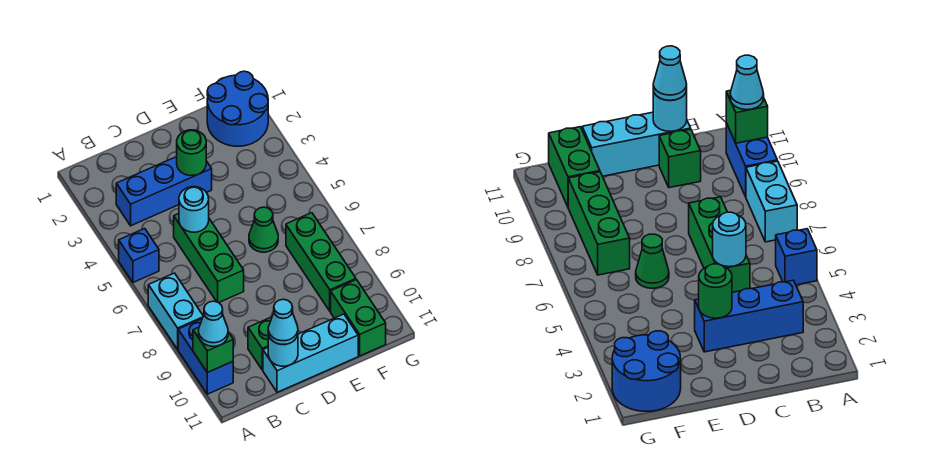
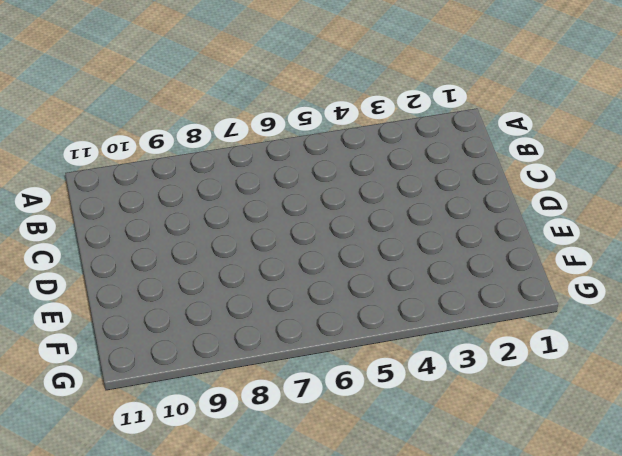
none -> blue 1x1 brick [119,229,159,282]
none -> cyan 1x2 brick [148,273,203,349]
none -> blue 1x2 brick [178,319,233,394]

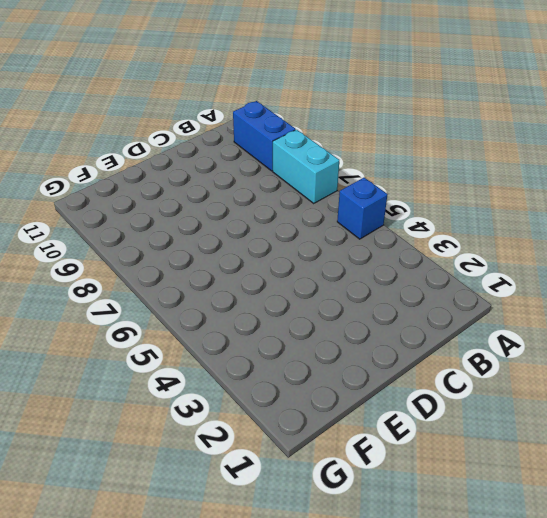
none -> blue 1x3 brick [116,157,212,226]
none -> green 1x3 brick [174,214,244,303]
none -> green 1x1 brick [248,317,272,370]

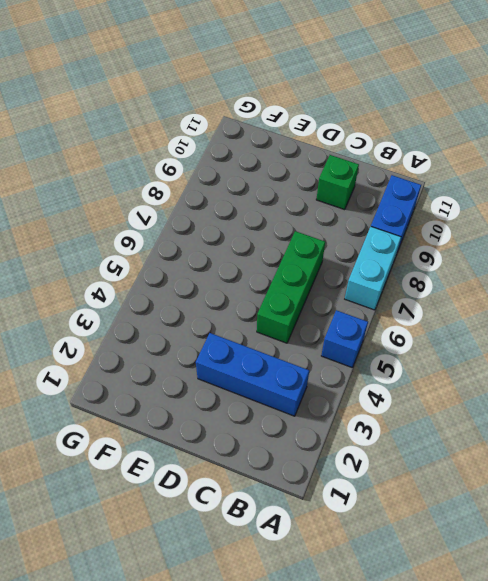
none -> cyan 1x3 brick [263,314,358,392]
none -> green 1x1 cone [249,207,278,252]
none -> blue 2x2 round brick [207,71,268,146]

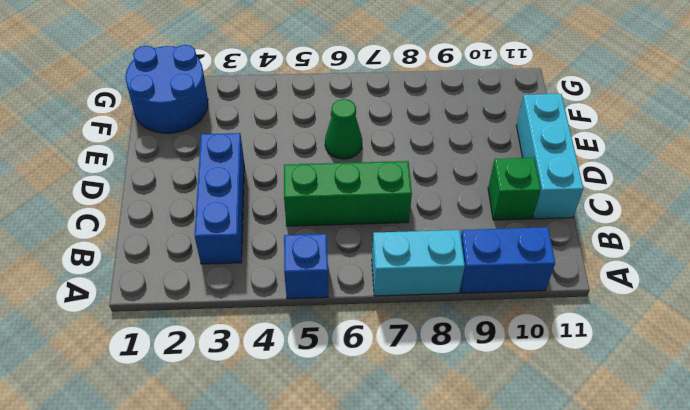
none -> green 1x3 brick [286,213,356,311]
none -> green 1x2 brick [331,280,386,356]
none -> green 1x1 brick [193,327,233,372]

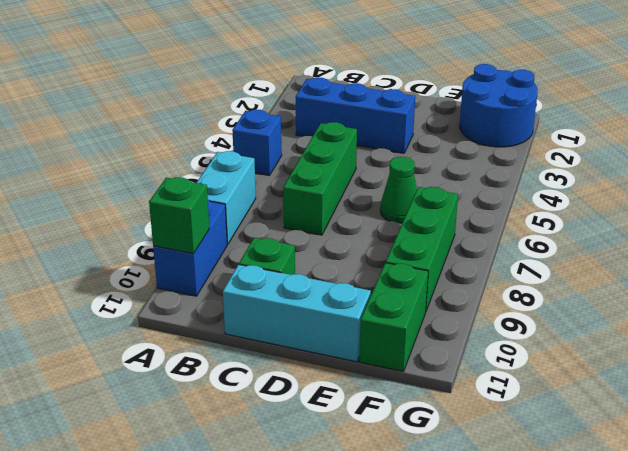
none -> cyan 1x1 round brick [179,187,209,232]
none -> cyan 1x1 round brick [268,334,298,366]
none -> green 1x1 round brick [177,130,206,176]

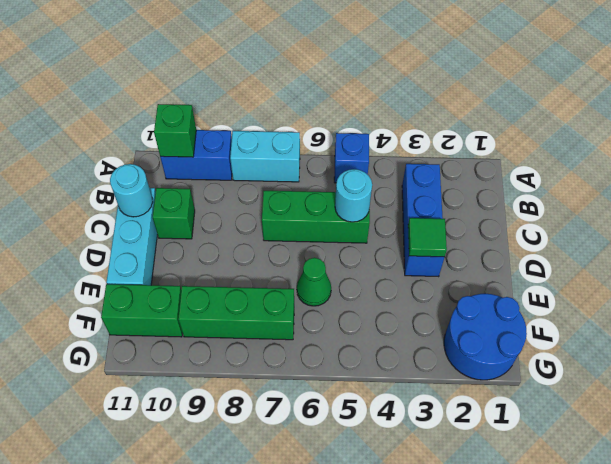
green 1x1 tile [408,218,447,257] -> green 1x1 round brick [177,130,206,176]
none -> cyan 1x1 cone [199,301,228,346]
none -> cyan 1x1 cone [268,299,298,344]

